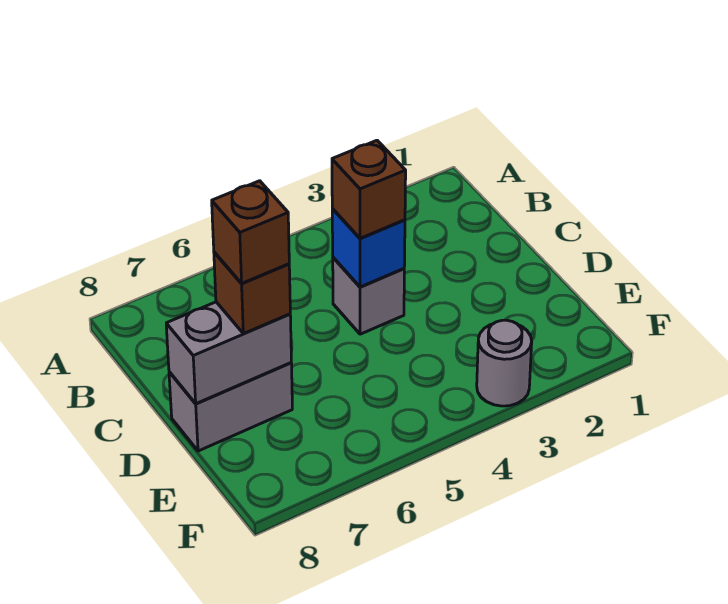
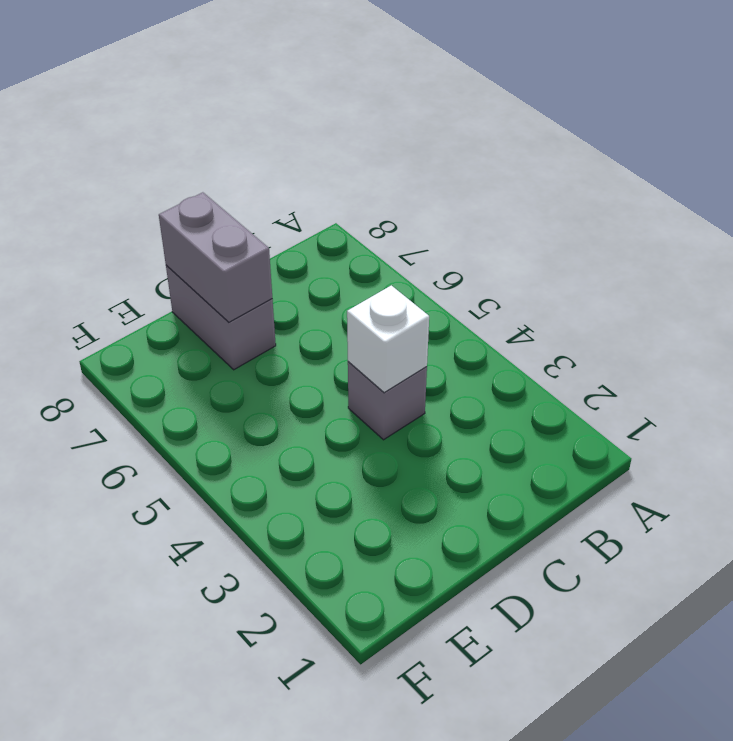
white 1x1 brick [347,285,429,393] -> blue 1x1 brick [332,209,405,287]
none -> grey 1x1 round brick [477,320,532,406]
none -> brown 1x1 brick [332,140,406,238]

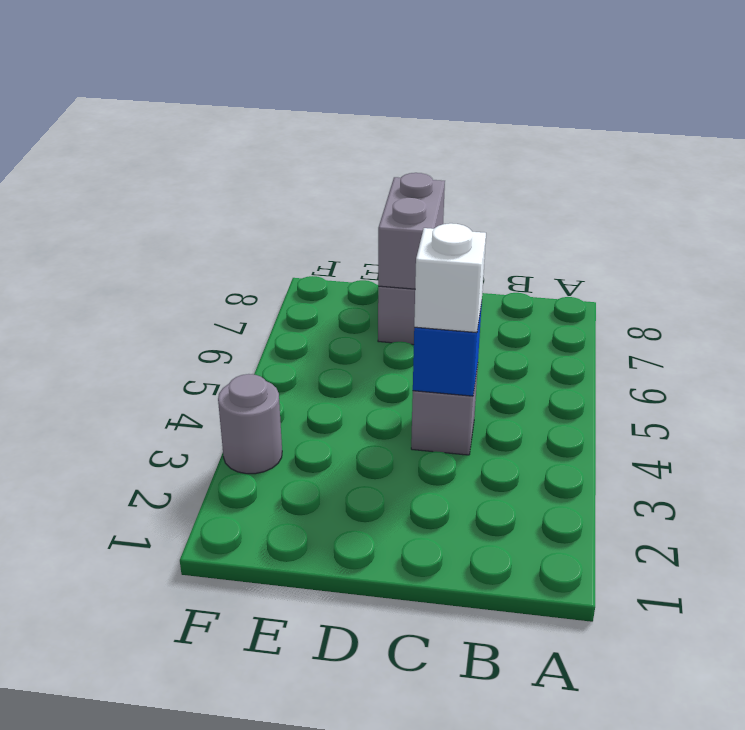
white 1x1 brick [414,223,486,333] -> brown 1x1 brick [332,140,406,238]
none -> brown 1x1 brick [214,252,290,334]
none -> brown 1x1 brick [212,181,289,283]

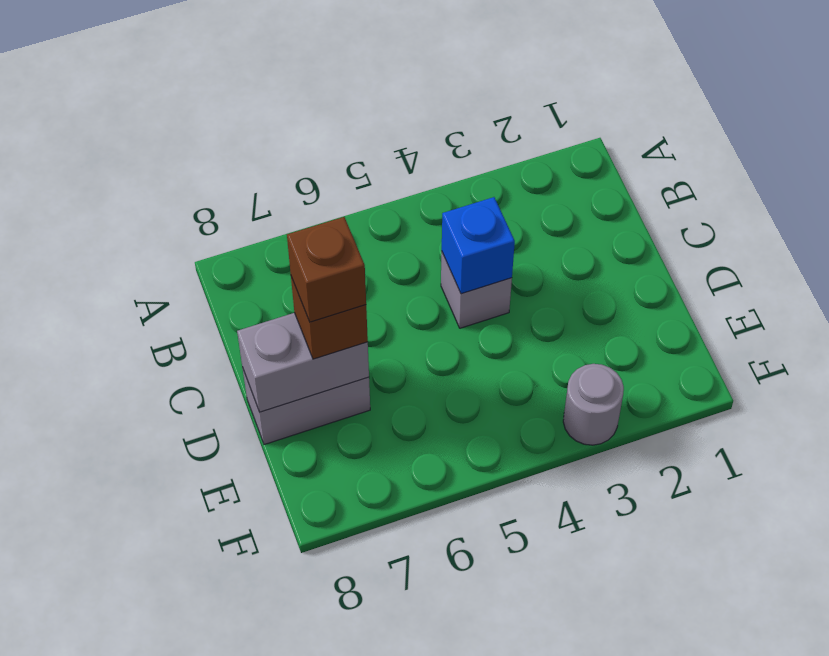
none -> brown 1x1 brick [332,140,406,238]

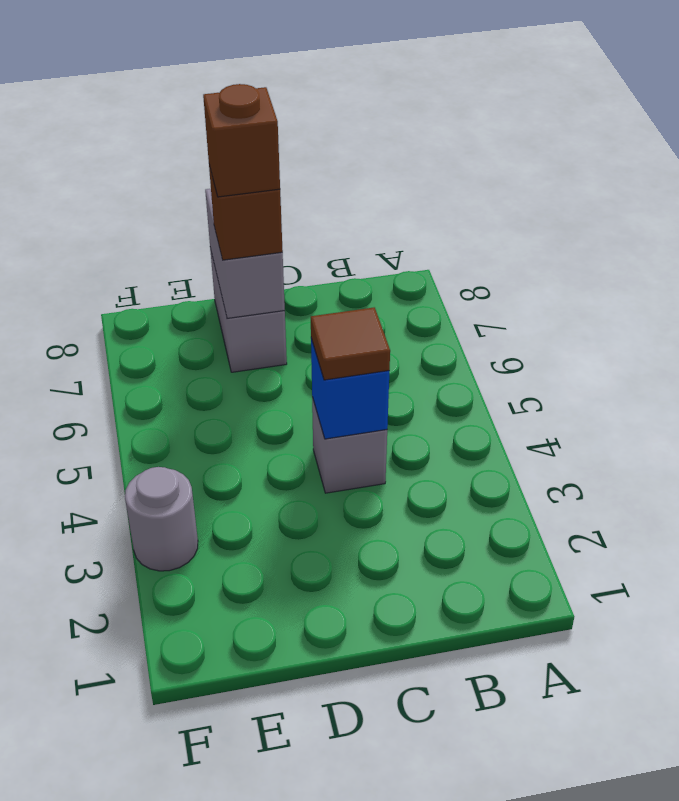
brown 1x1 tile [311,307,390,380] -> brown 1x1 brick [332,140,406,238]

